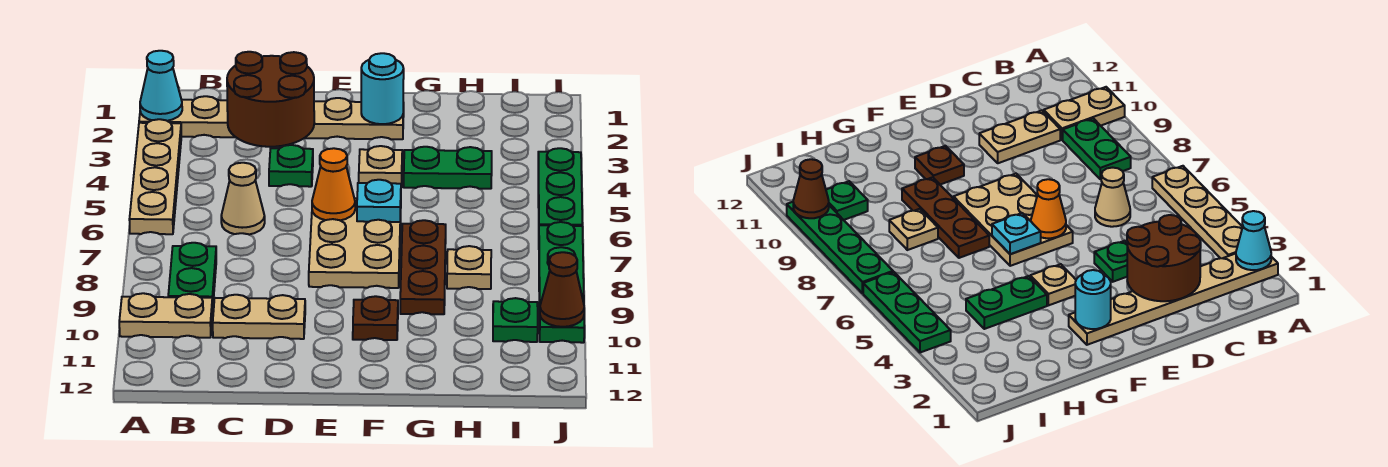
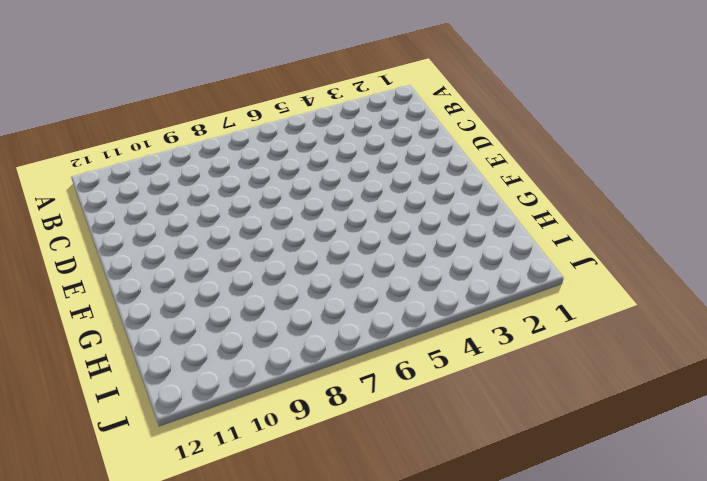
none -> tan 1x6 plate [139,96,404,139]
none -> tan 1x4 plate [129,119,181,234]
none -> tan 1x2 plate [119,293,213,338]

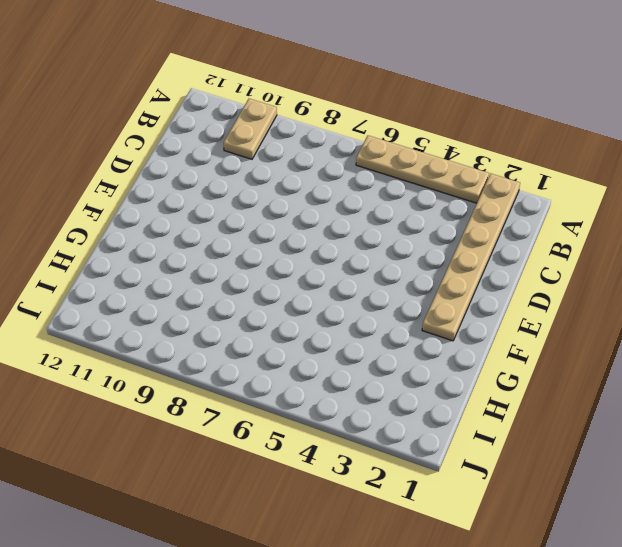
none -> green 1x2 plate [168,243,216,308]
none -> tan 1x1 cone [221,163,265,235]
none -> tan 1x2 plate [213,295,305,339]

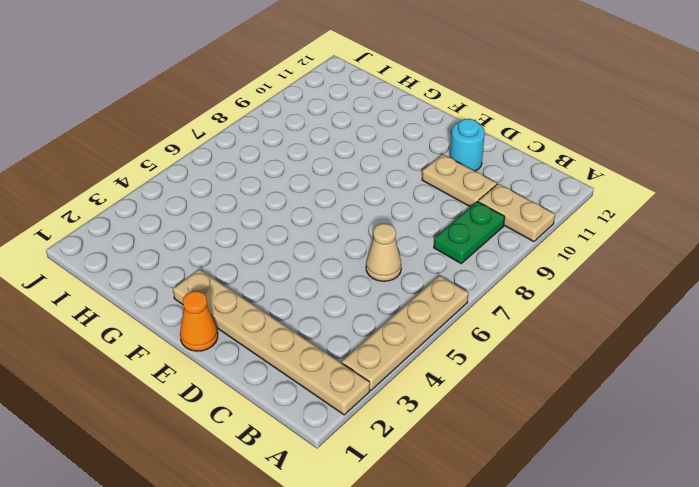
cyan 1x1 round brick [450,119,485,171] -> cyan 1x1 round brick moved to [361,53,404,124]
orange 1x1 cone [180,291,218,351] -> orange 1x1 cone moved to [312,148,355,221]
none -> green 1x1 plate [269,145,313,187]
none -> tan 2x3 plate [309,198,401,288]
none -> tan 1x1 plate [359,146,402,187]

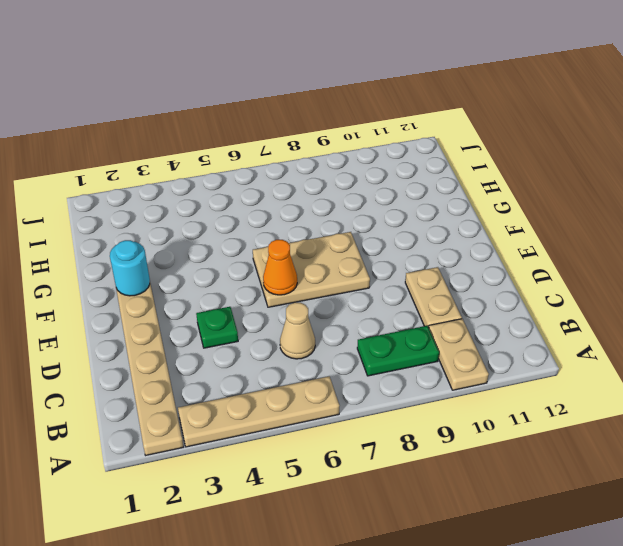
none -> tan 1x1 plate [359,146,402,187]
none -> brown 1x1 plate [353,296,398,340]
none -> green 1x2 plate [404,147,492,189]

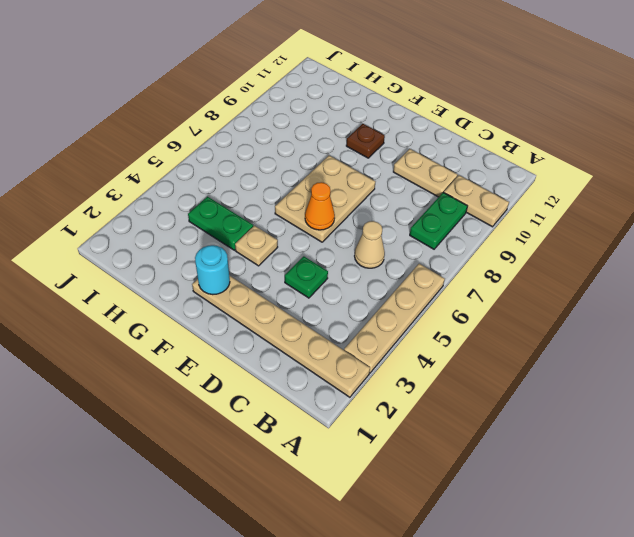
none -> brown 1x3 plate [400,220,446,314]
none -> tan 1x1 plate [447,246,491,289]
none -> green 1x1 plate [493,298,538,342]

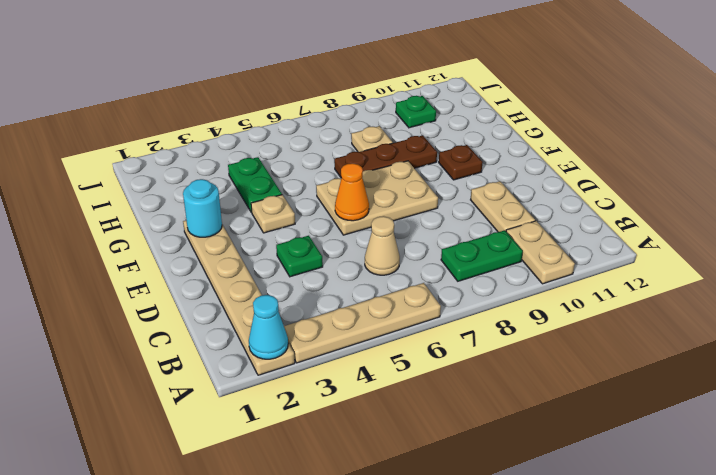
none -> green 1x3 plate [538,148,582,226]
none -> green 1x4 plate [539,222,584,343]
none -> brown 2x2 round brick [227,52,314,147]

